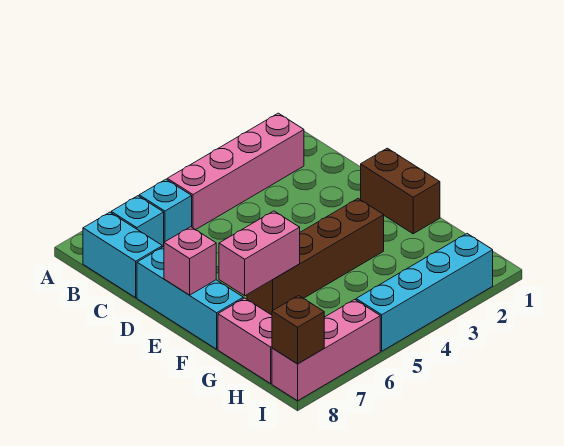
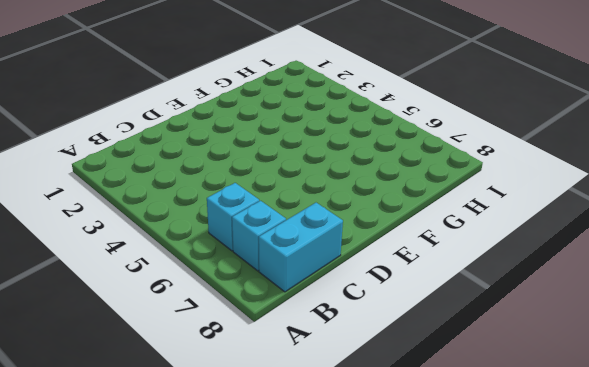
none -> pink 1x4 brick [167,113,304,230]
none -> cyan 1x3 brick [137,247,243,349]
none -> brown 1x2 brick [361,148,440,234]

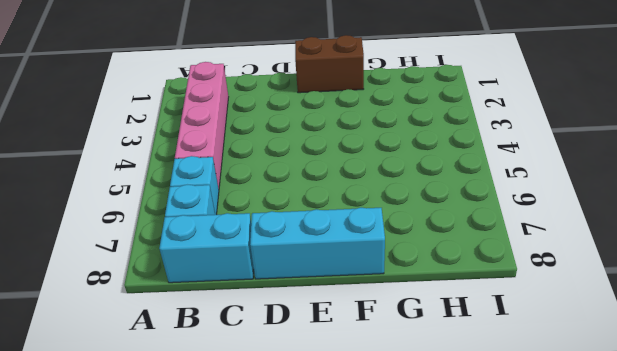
none -> brown 1x4 brick [247,199,384,315]
none -> pink 1x2 brick [218,298,272,383]
none -> cyan 1x4 brick [356,234,493,351]

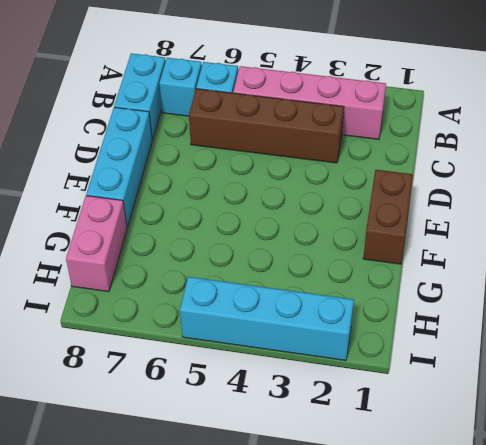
brown 1x4 brick [189,89,344,163] -> brown 1x4 brick moved to [247,199,384,315]
none -> pink 1x3 brick [272,299,380,401]
none -> pink 1x1 brick [164,227,216,295]
none -> pink 1x2 brick [219,211,300,296]

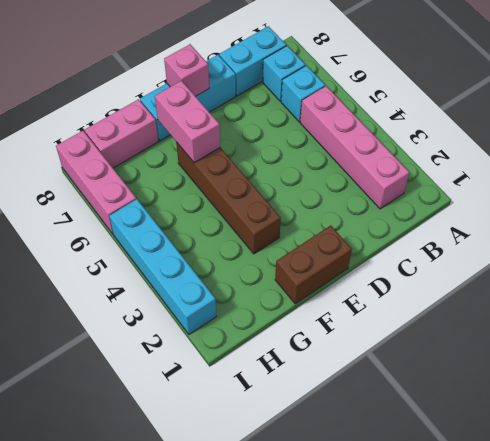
none -> brown 1x1 brick [272,295,324,364]

